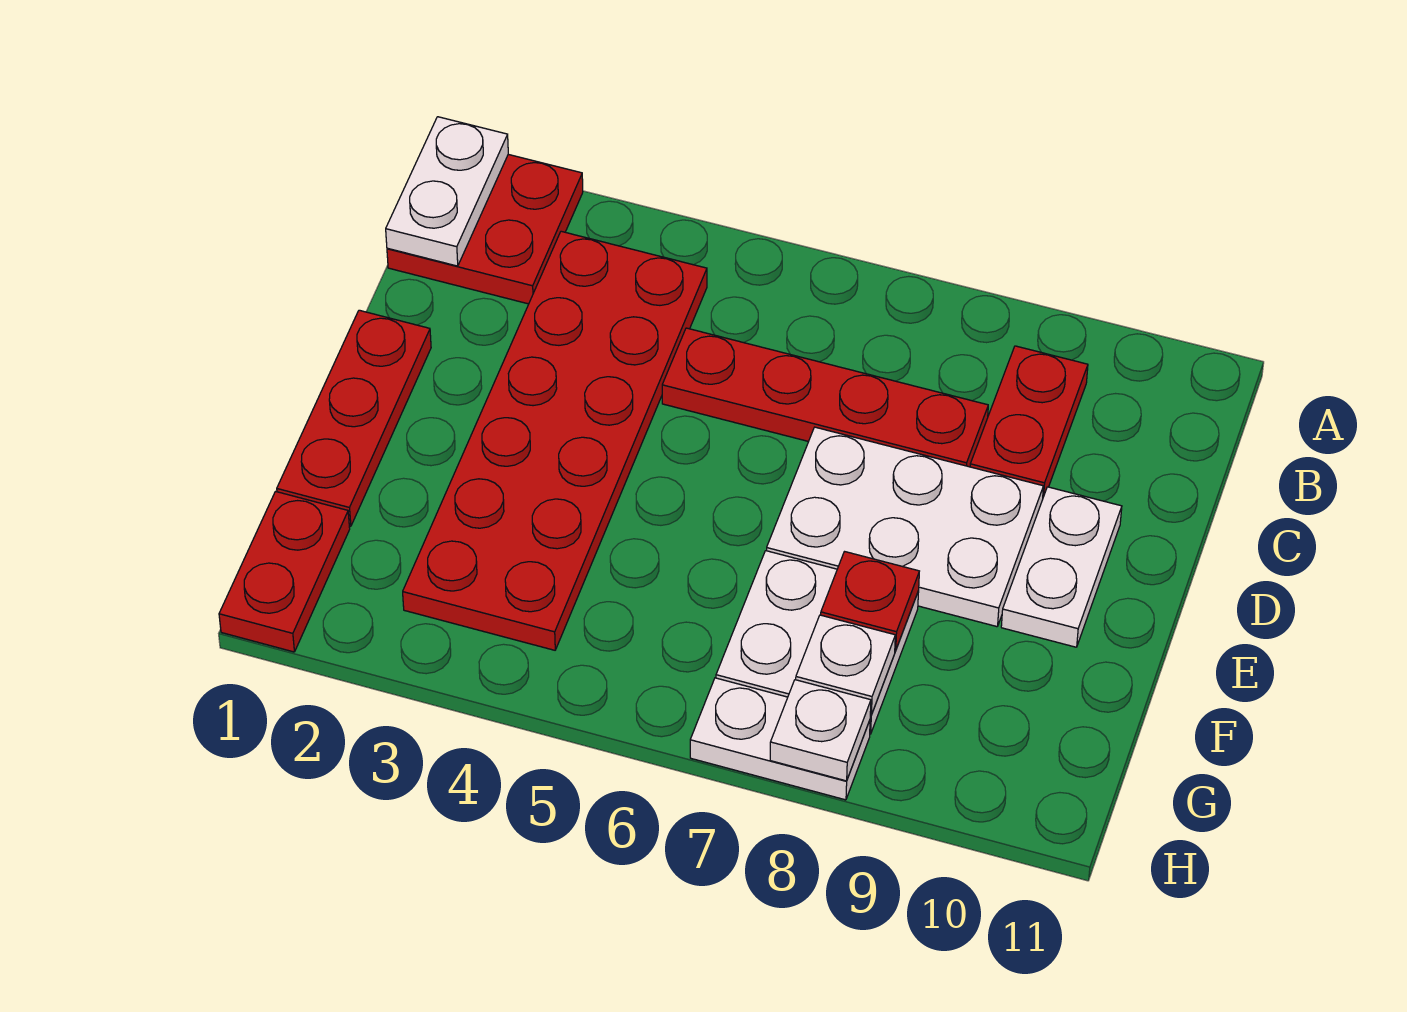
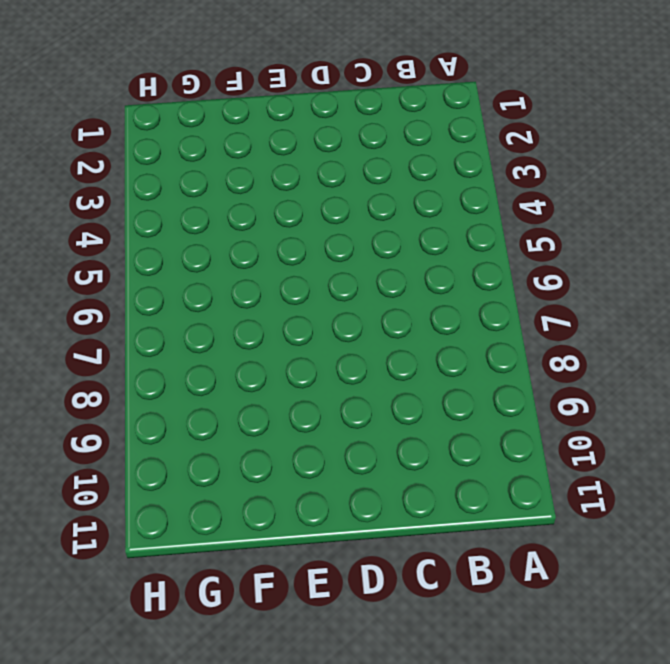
none -> red 2x2 plate [387,154,583,304]
none -> red 2x6 plate [403,231,707,650]
none -> red 1x2 plate [970,346,1088,497]

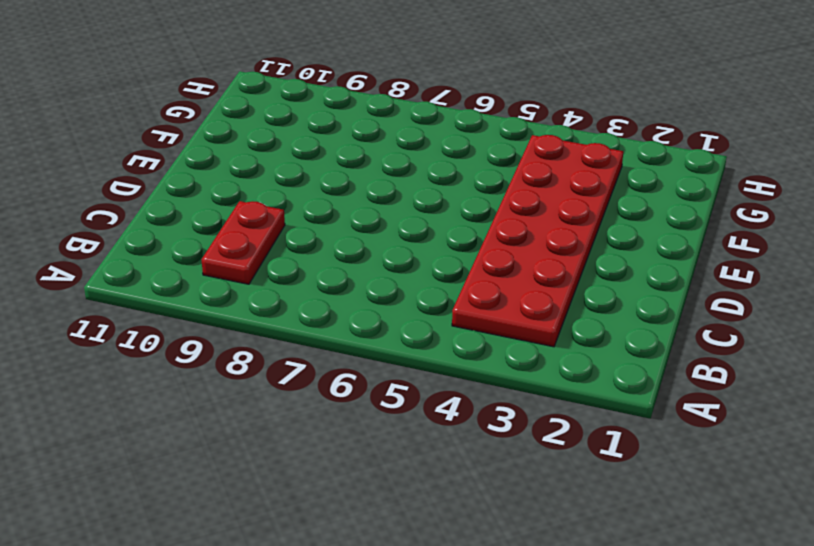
none -> red 2x2 plate [387,154,583,304]
none -> red 1x4 plate [662,328,988,467]
none -> red 1x3 plate [277,310,431,526]

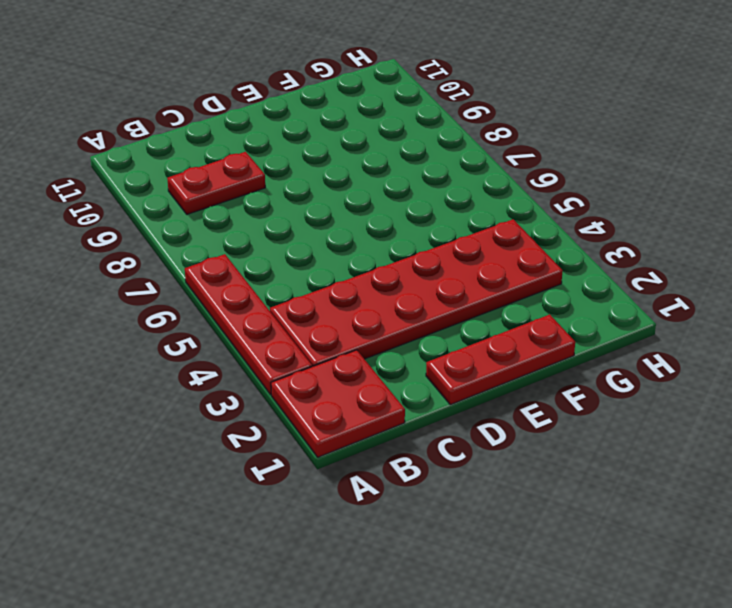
red 1x4 plate [185,254,312,395] -> red 1x4 plate moved to [662,328,988,467]
none -> white 2x3 plate [767,427,1043,627]
none -> white 1x2 plate [1001,487,1122,647]
none -> white 2x2 plate [716,551,919,734]

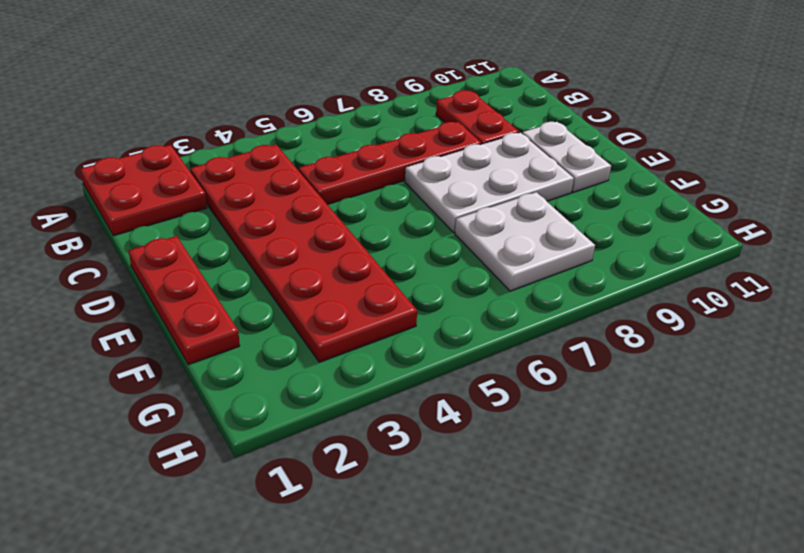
none -> red 1x2 plate [219,491,350,652]
none -> white 1x2 plate [690,678,870,800]
none -> white 1x2 plate [386,117,508,266]

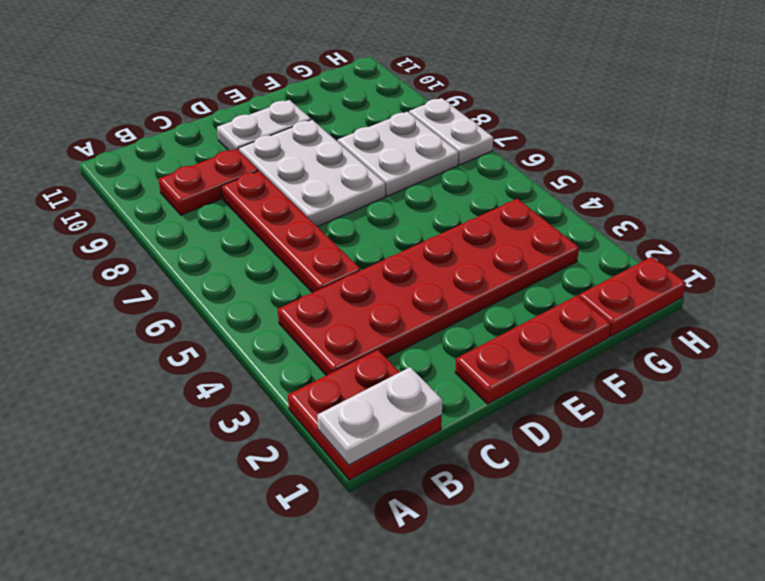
none -> red 1x1 plate [821,552,919,650]
none -> white 1x1 plate [796,615,895,715]
none -> white 1x1 plate [770,680,871,781]

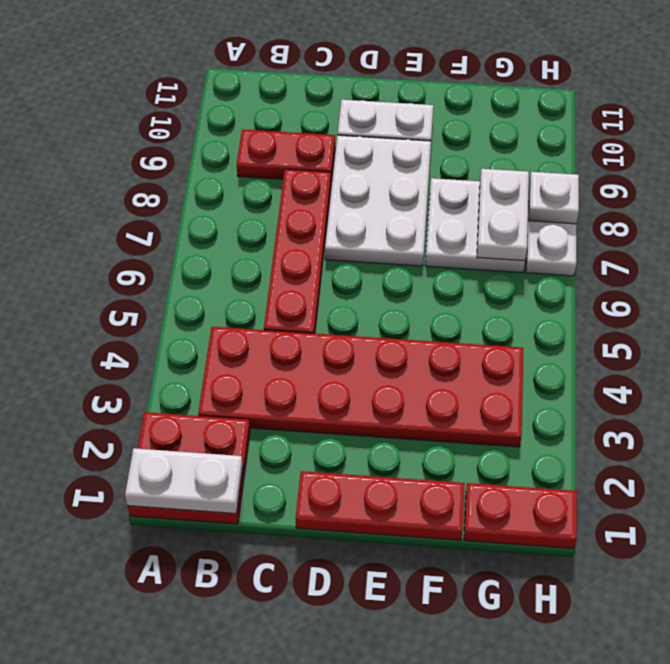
white 1x2 plate [477,169,529,261] -> white 1x1 plate [796,615,895,715]
none -> red 1x1 plate [821,552,919,650]

